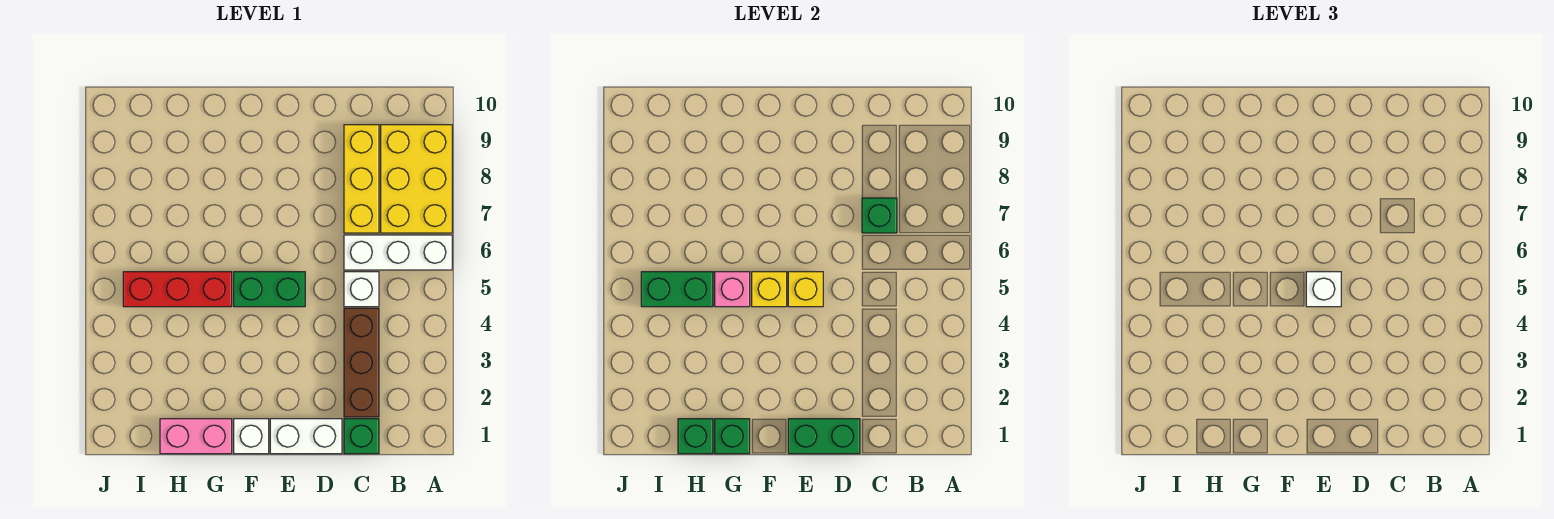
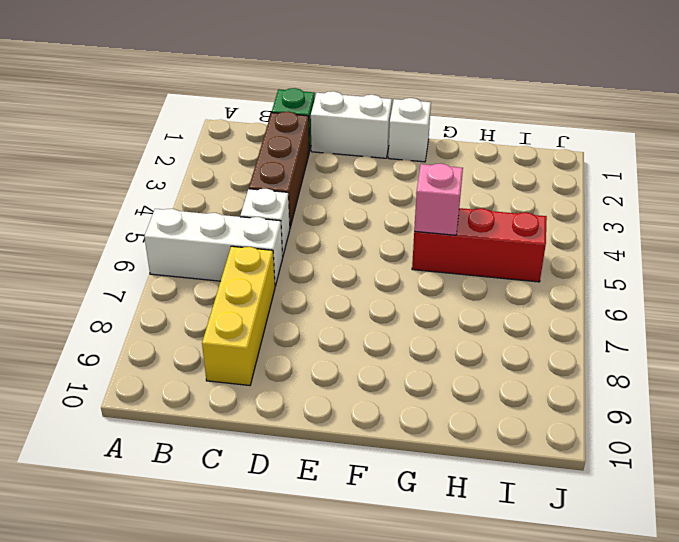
none -> yellow 2x3 brick [381,125,452,233]
none -> green 1x2 brick [234,272,305,307]
none -> pink 1x2 brick [160,419,232,454]

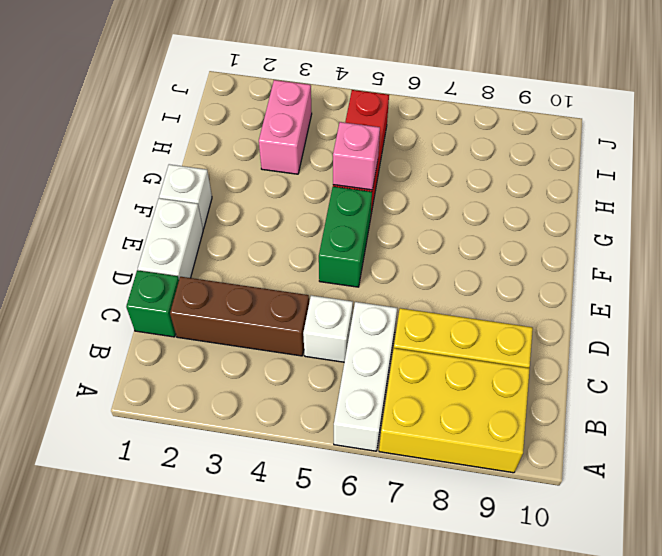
pink 1x2 brick [259,80,312,174] -> pink 1x2 brick moved to [160,419,232,454]
none -> green 1x1 brick [862,198,897,233]
none -> green 1x2 brick [788,419,860,454]
none -> yellow 1x1 brick [788,272,823,307]

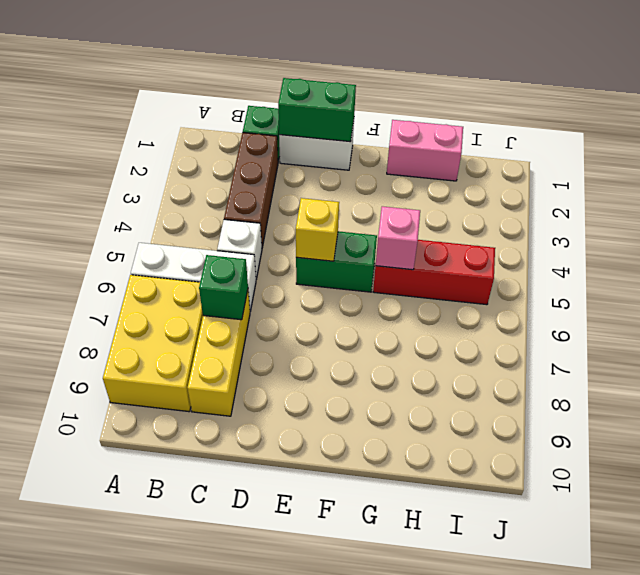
none -> white 1x1 brick [234,419,269,454]
none -> yellow 1x1 brick [752,272,787,307]
none -> green 1x1 brick [715,419,750,454]

